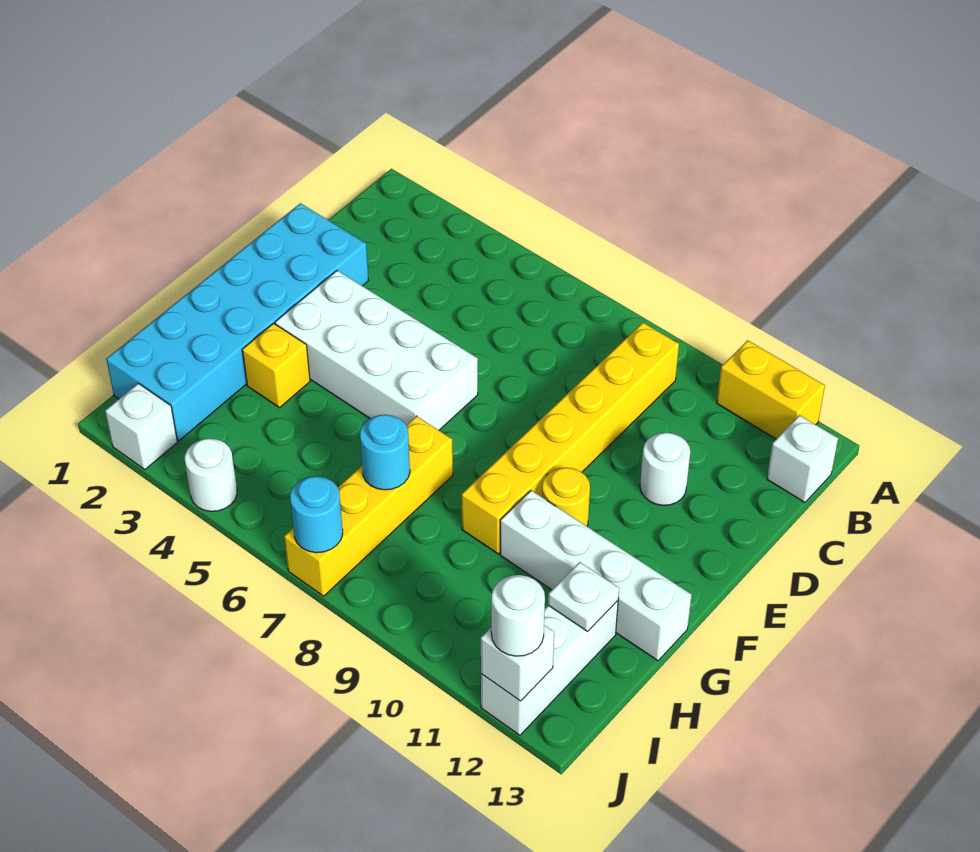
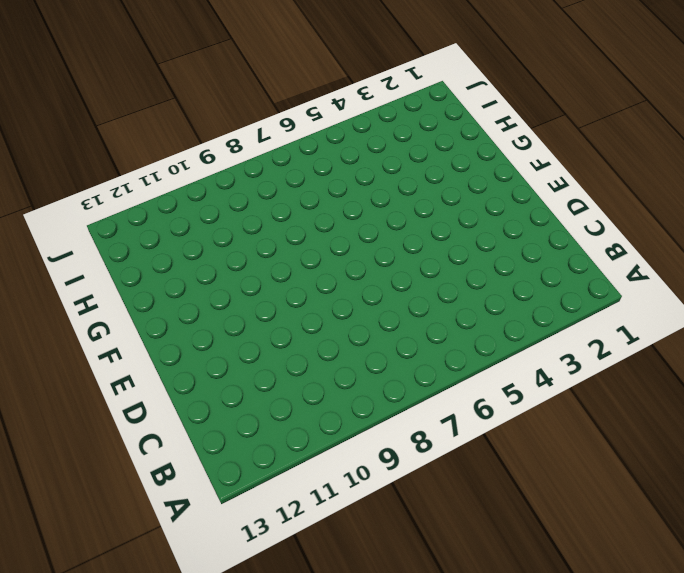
none -> yellow 1x2 brick [717,340,825,439]
none -> yellow 1x6 brick [462,323,679,554]
none -> white 1x1 brick [767,415,838,502]

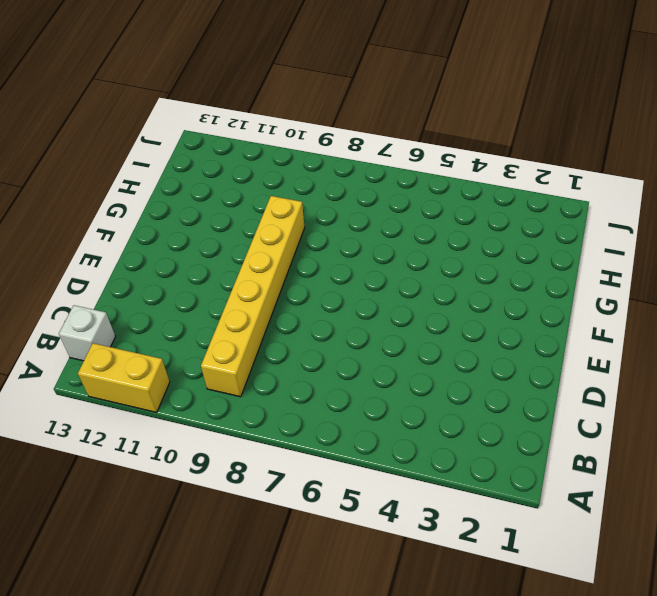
none -> cyan 2x6 brick [106,203,368,441]
none -> white 1x1 round brick [640,433,690,505]
none -> white 2x4 brick [275,271,478,430]

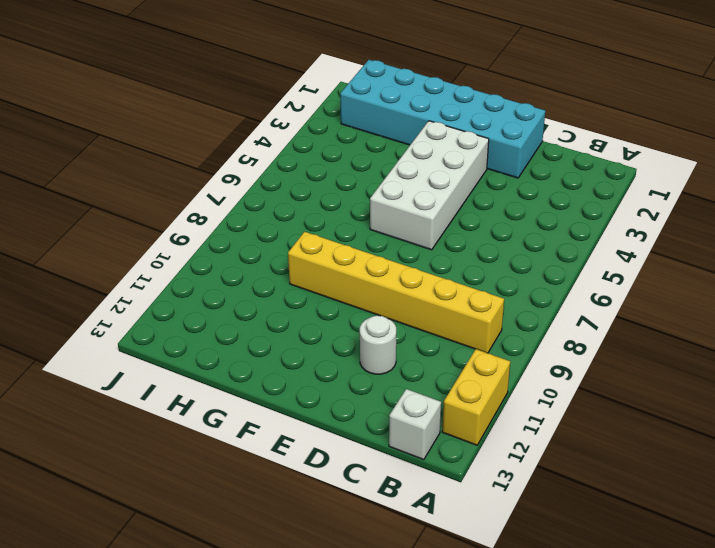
none -> yellow 1x1 round brick [542,468,590,526]
none -> yellow 1x1 brick [242,323,310,408]
none -> yellow 1x4 brick [284,416,453,596]

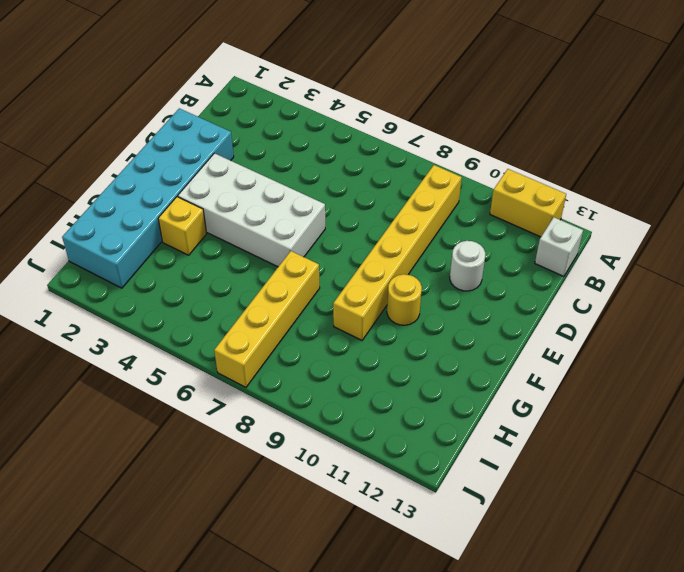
none -> white 1x4 brick [500,491,692,661]
none -> white 1x3 brick [481,601,618,735]
none -> white 1x1 brick [105,383,177,470]

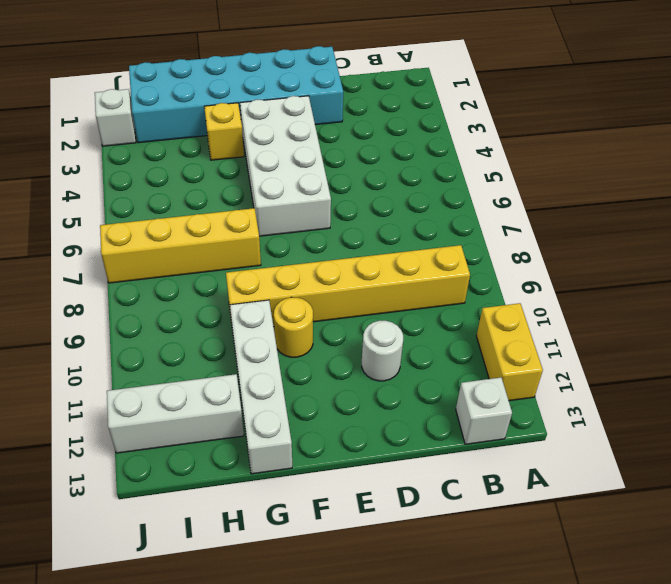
none -> white 1x1 round brick [185,438,237,511]
none -> cyan 1x1 round brick [360,415,410,490]
none -> white 1x1 plate [548,562,619,631]

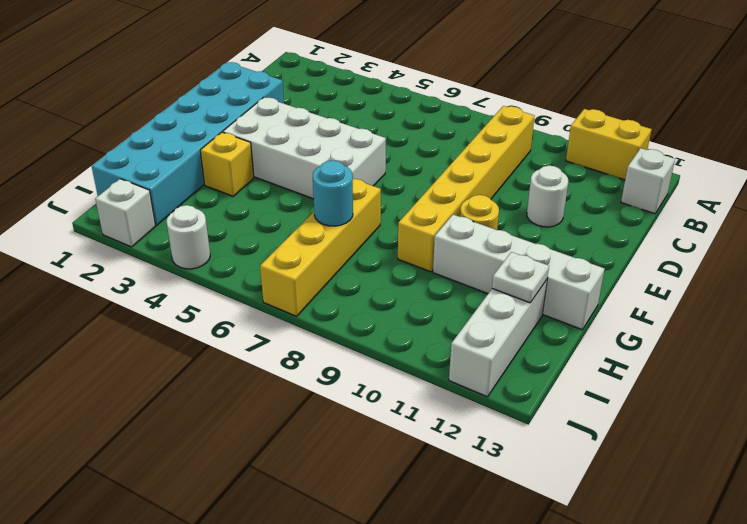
none -> cyan 1x1 round brick [290,476,343,553]
none -> white 1x1 brick [481,625,554,701]
none -> white 1x1 round brick [491,575,545,656]

